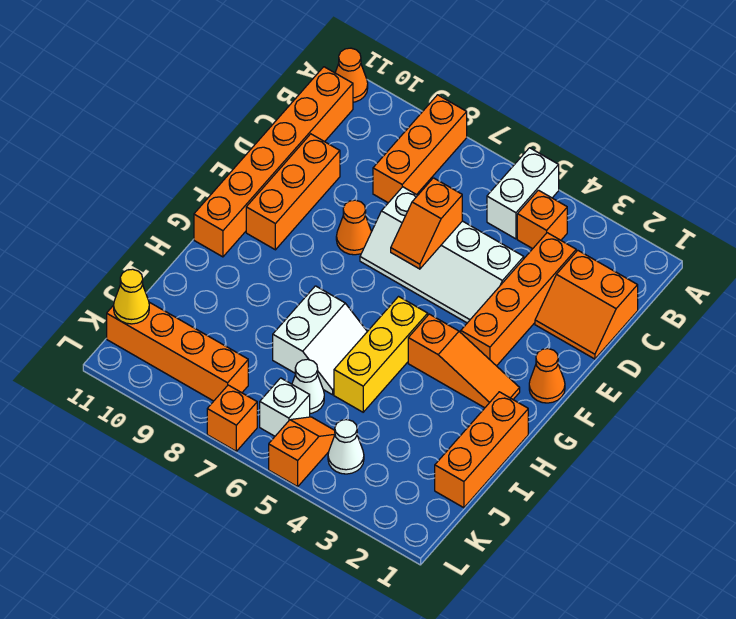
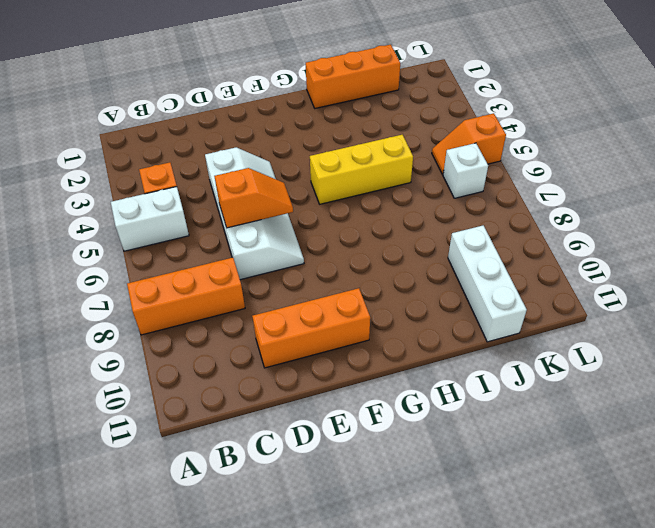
white 1x3 brick [448,225,527,342] -> none
none -> orange 1x1 cone [335,48,368,102]
none -> orange 1x6 brick [194,67,353,257]
none -> orange 2x2 slope [535,250,638,359]

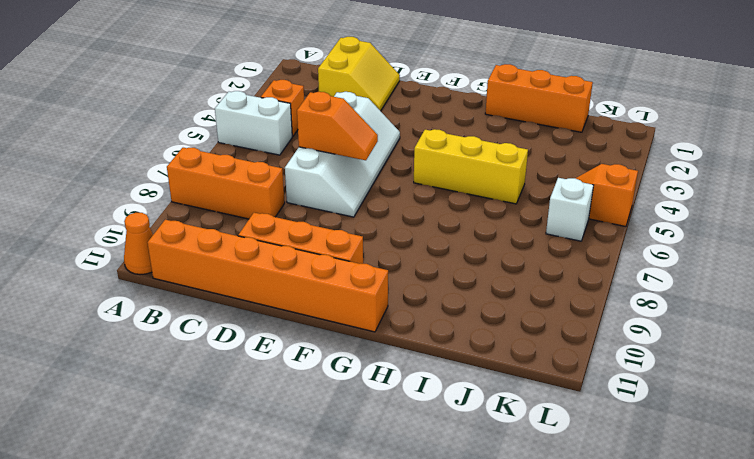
yellow 2x2 slope [318,37,400,111] -> orange 2x2 slope [535,250,638,359]
none -> orange 1x4 brick [461,233,576,366]
none -> orange 1x1 cone [336,200,372,255]
none -> orange 1x1 cone [529,349,565,403]

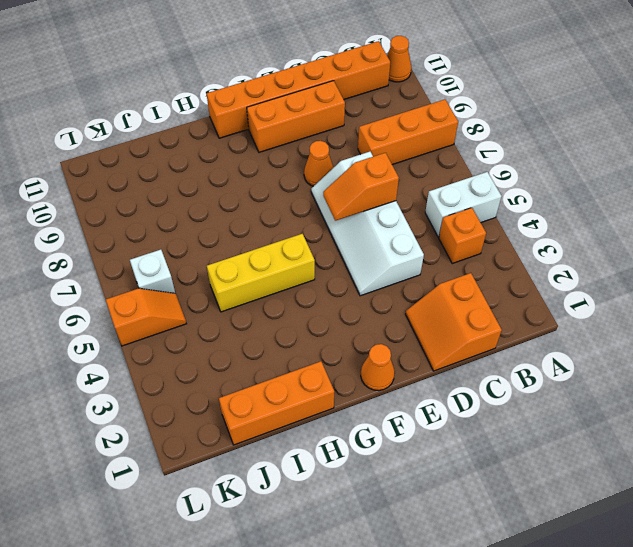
none -> orange 1x4 brick [461,233,576,366]
none -> orange 1x3 slope [408,314,520,408]
none -> white 2x2 slope [273,286,367,395]

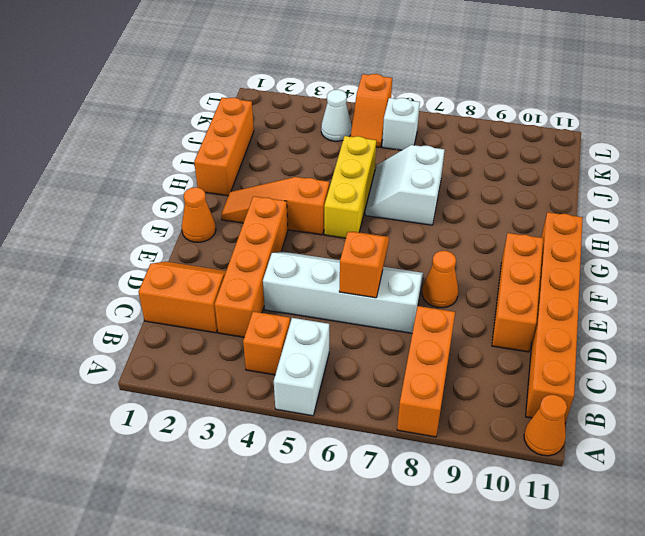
none -> white 1x1 cone [292,359,324,413]
none -> orange 1x4 brick [107,302,248,401]
none -> orange 1x1 brick [207,385,257,451]

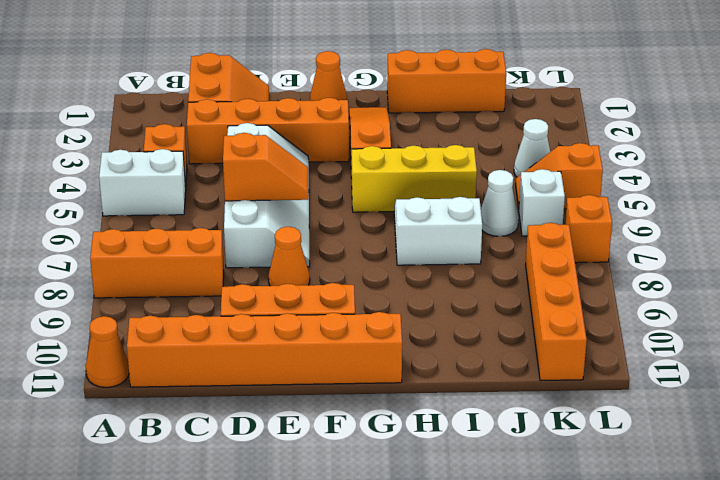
none -> yellow 1x1 cone [114,269,149,324]

